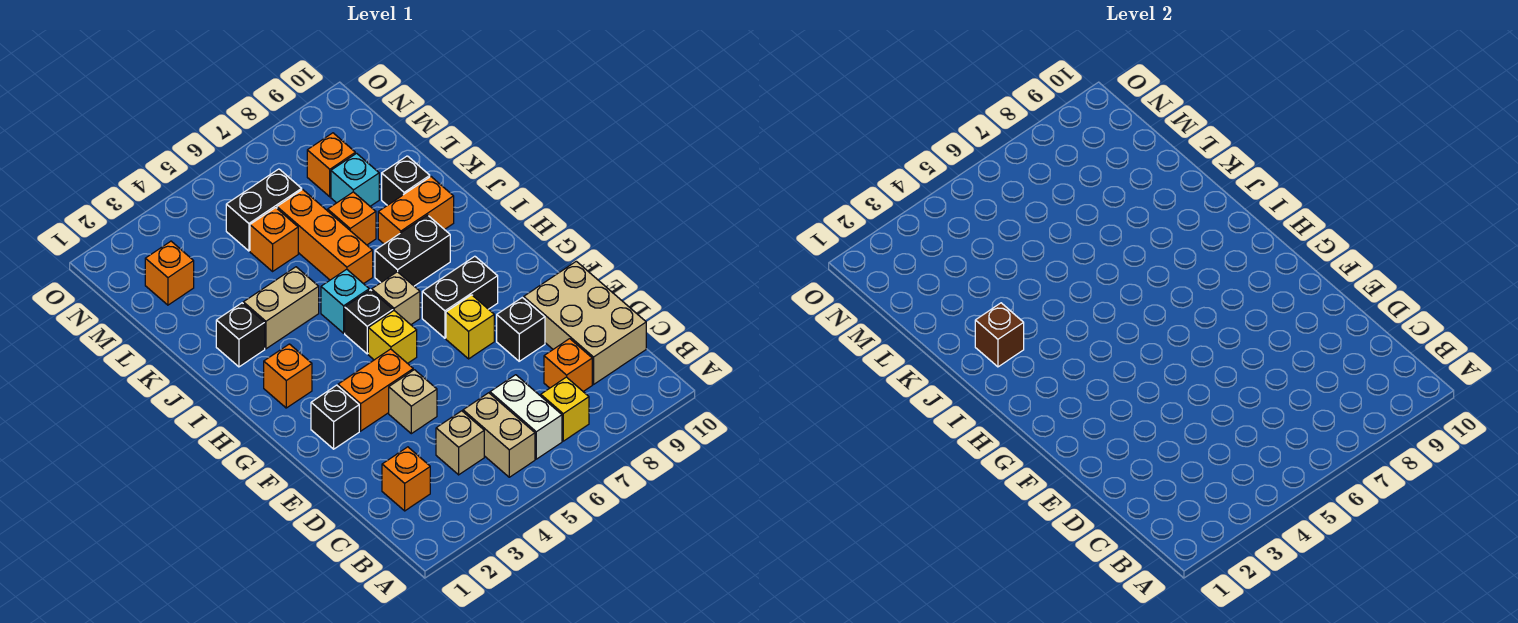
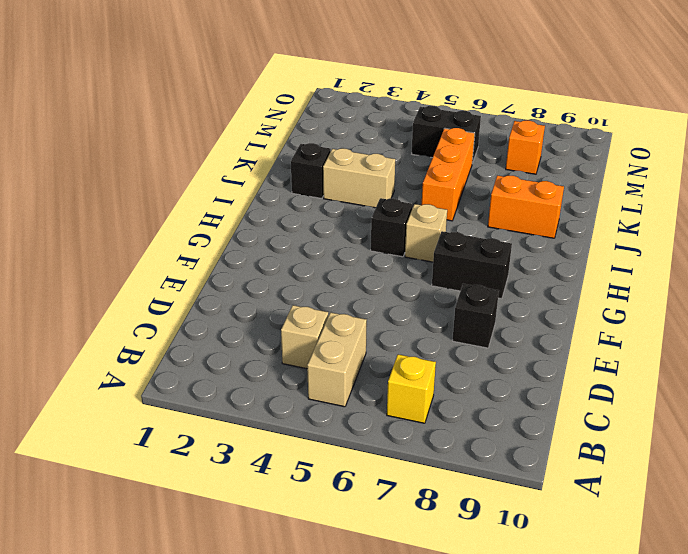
none -> white 1x2 brick [490,375,562,459]
none -> orange 1x1 brick [382,447,430,511]
none -> orange 1x1 brick [544,339,592,391]
none -> tan 2x3 brick [524,261,646,384]

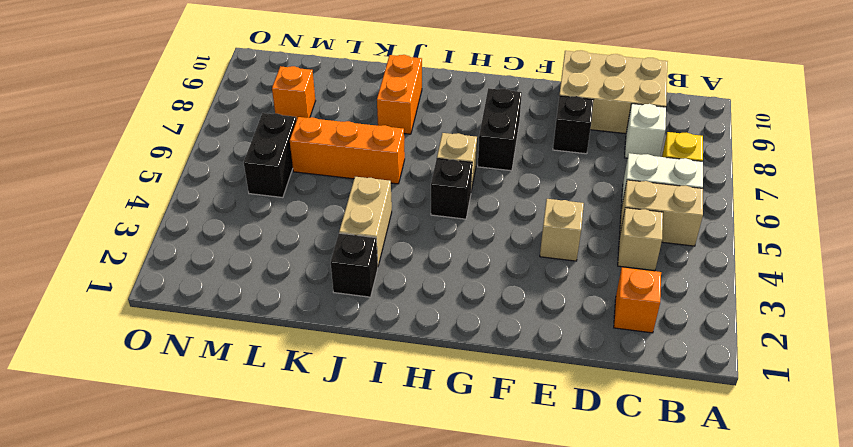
white 1x1 brick [624,104,666,158] -> orange 1x1 brick [544,339,592,391]
none -> black 1x1 brick [311,385,359,449]
none -> orange 1x2 brick [338,349,413,431]
none -> yellow 1x1 brick [446,295,494,359]
none -> yellow 1x1 brick [368,311,417,363]

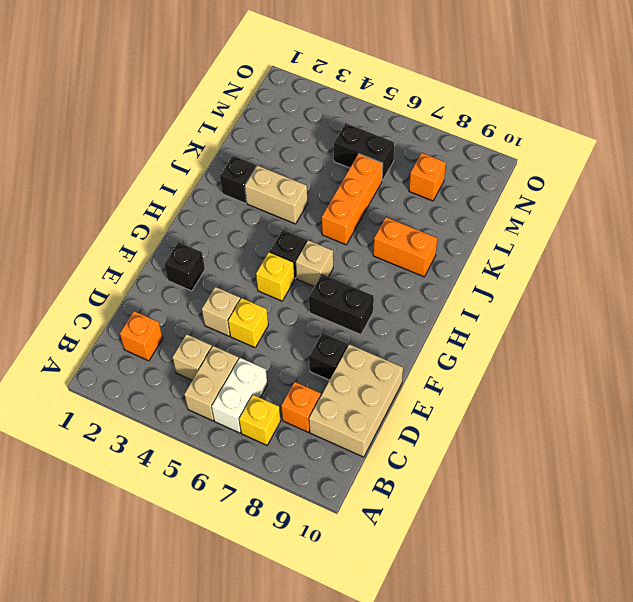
yellow 1x1 brick [228,298,268,347] -> yellow 1x1 brick moved to [446,295,494,359]
none -> orange 1x2 brick [338,349,413,431]
none -> orange 1x1 brick [264,344,312,408]
none -> cyan 1x1 brick [321,269,369,333]
none -> black 1x2 brick [375,215,450,286]

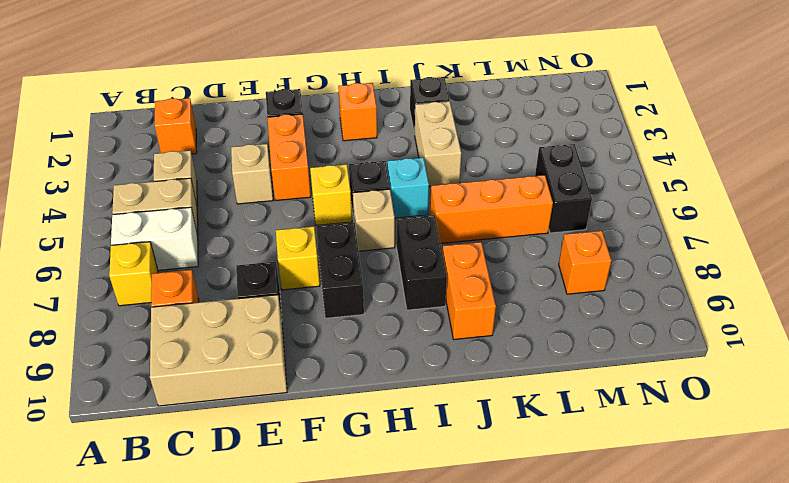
none -> orange 1x1 brick [328,192,376,245]
none -> black 1x1 brick [382,156,430,205]
none -> orange 1x1 brick [250,208,298,271]
none -> cyan 1x1 brick [331,153,379,206]

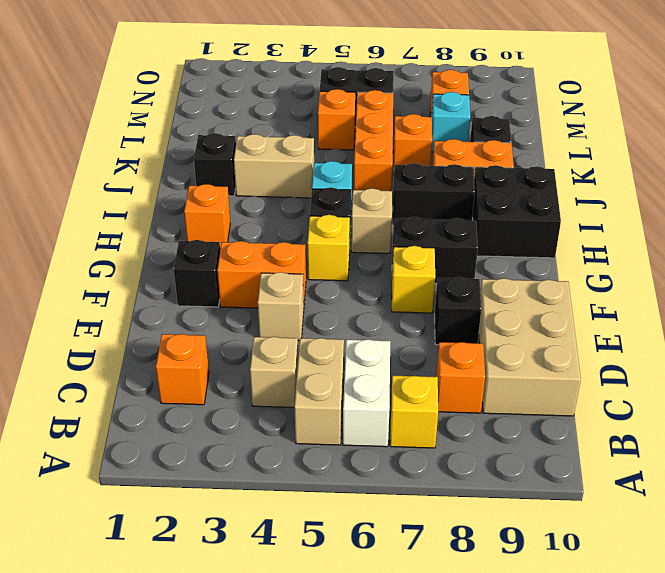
black 2x2 brick [472,165,561,258] -> none
none -> orange 1x1 brick [145,241,194,305]
none -> brown 1x1 brick [975,303,1024,367]

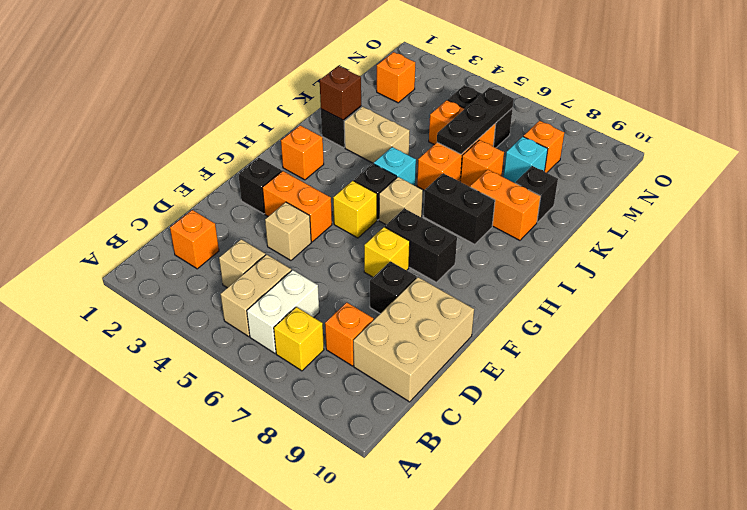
black 1x3 plate [437,87,514,154] -> none

